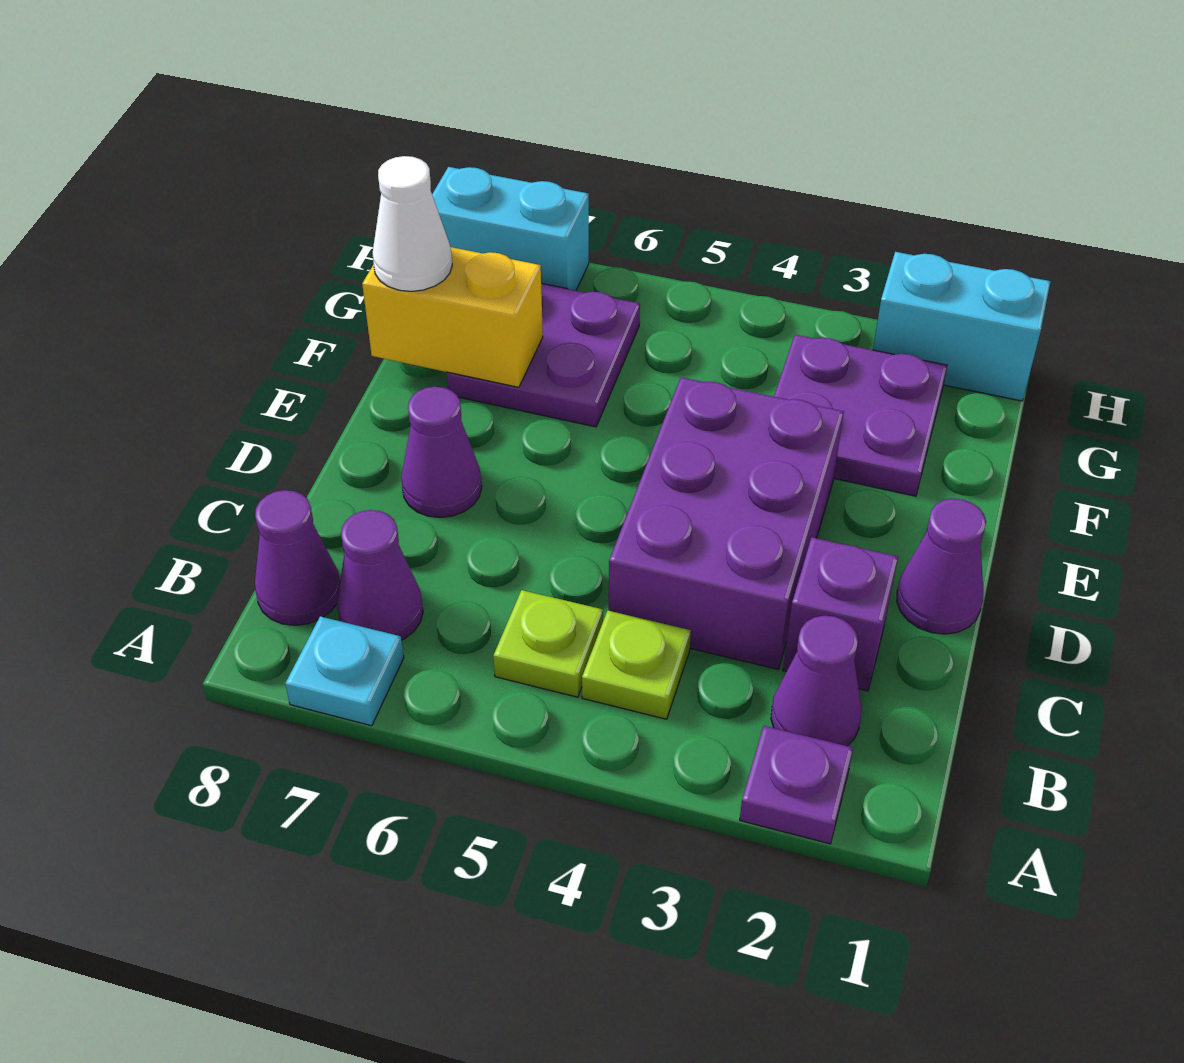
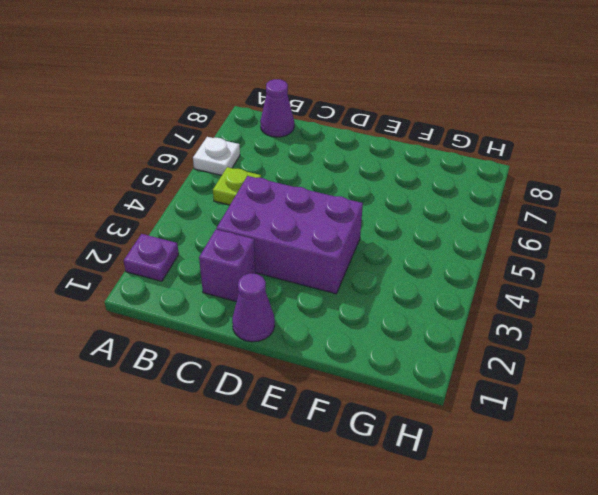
white 1x1 plate [193,137,240,175] -> none
none -> cyan 1x1 plate [285,616,404,726]
none -> purple 1x1 cone [771,616,862,746]
none -> lime 1x1 plate [582,611,691,719]

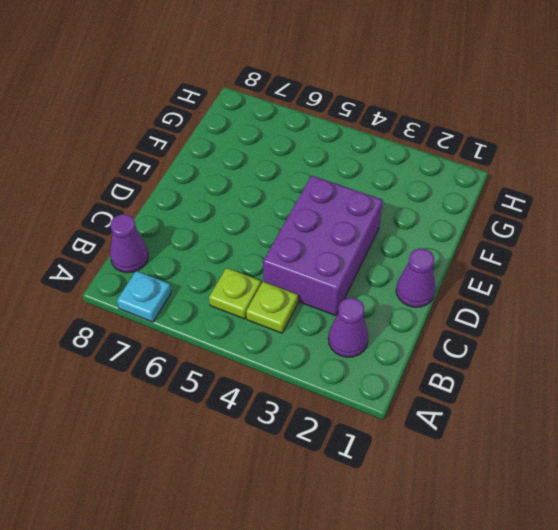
none -> purple 1x1 plate [740,726,853,844]
none -> purple 1x1 cone [337,510,423,640]
none -> purple 1x1 brick [783,537,898,691]

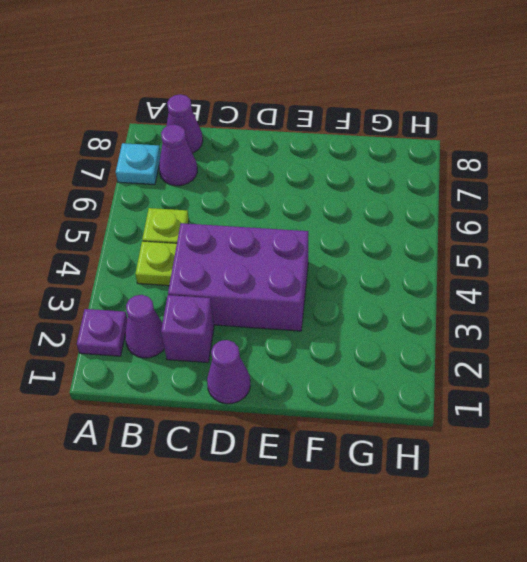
none -> purple 1x1 cone [401,387,482,518]
none -> purple 2x2 plate [774,335,947,496]
none -> purple 2x2 plate [447,283,640,427]

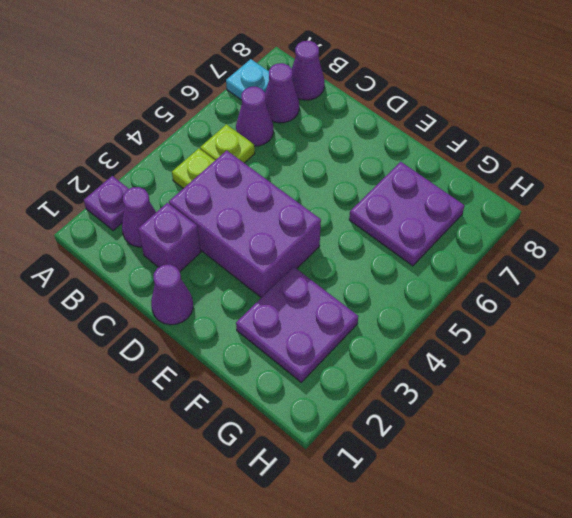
purple 1x1 cone [236,87,273,146] -> purple 1x1 cone moved to [401,387,482,518]
none -> cyan 1x2 brick [873,252,1051,401]
none -> cyan 1x2 brick [432,167,589,290]
none -> yellow 1x2 brick [362,247,543,387]

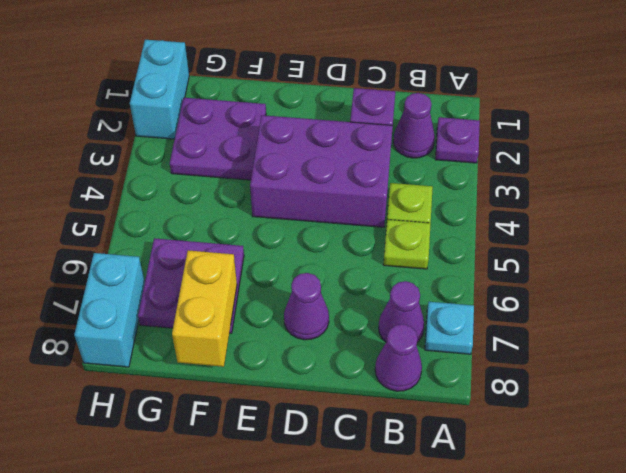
none -> purple 1x1 cone [897,499,986,634]
none -> white 1x1 cone [372,156,452,291]

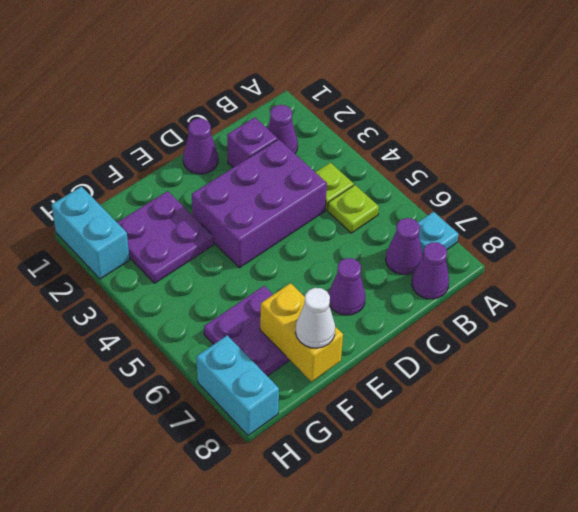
none -> purple 1x1 plate [740,726,853,844]

